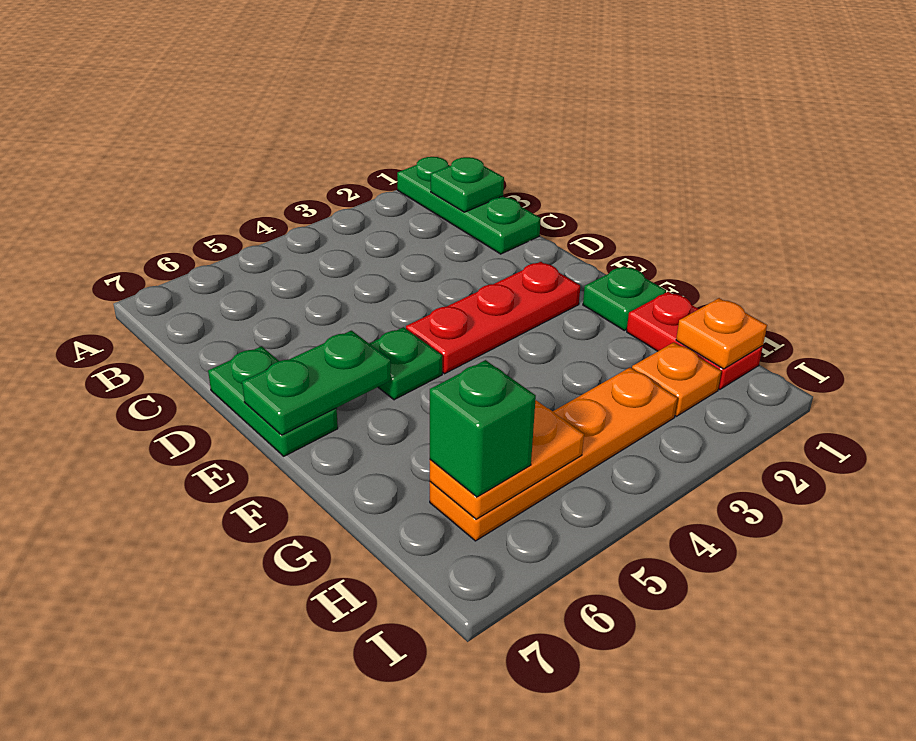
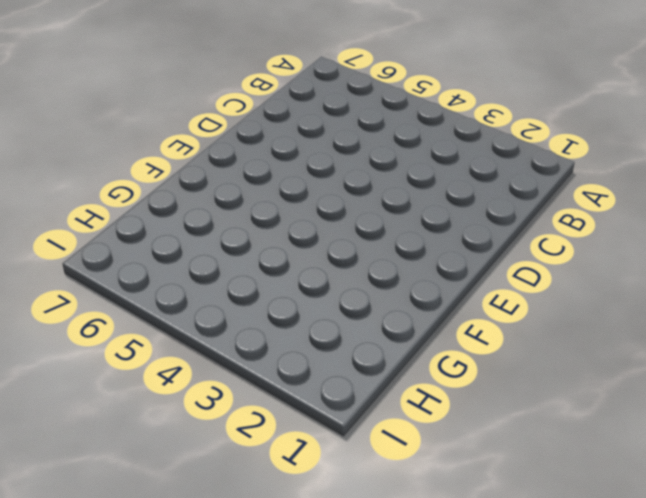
none -> green 1x3 plate [397,157,541,254]
none -> green 1x2 plate [208,346,338,456]
none -> red 1x3 plate [406,262,580,374]

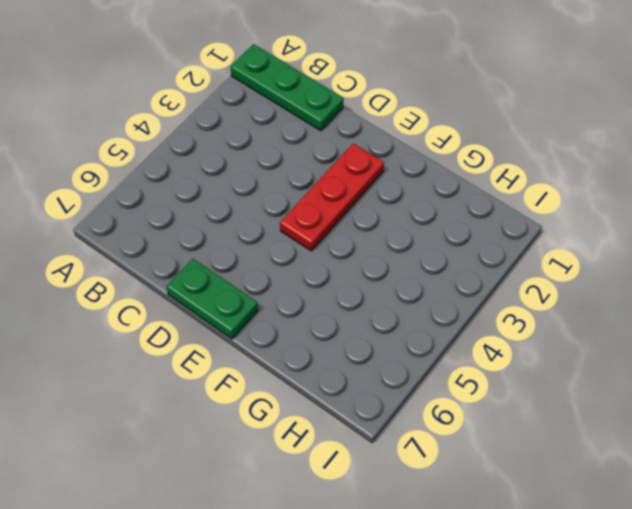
none -> green 1x1 plate [369,327,442,400]
none -> green 1x1 plate [583,266,666,330]
none -> red 1x2 plate [627,292,763,390]

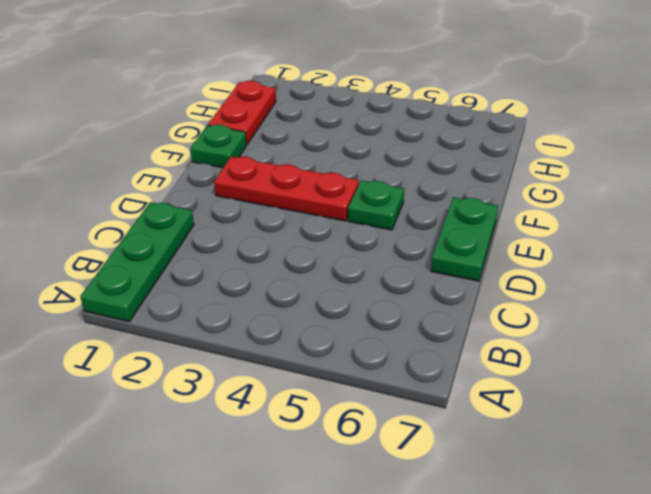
none -> orange 1x1 plate [632,342,721,416]
none -> orange 1x4 plate [430,367,678,541]
none -> green 1x1 plate [431,157,504,212]

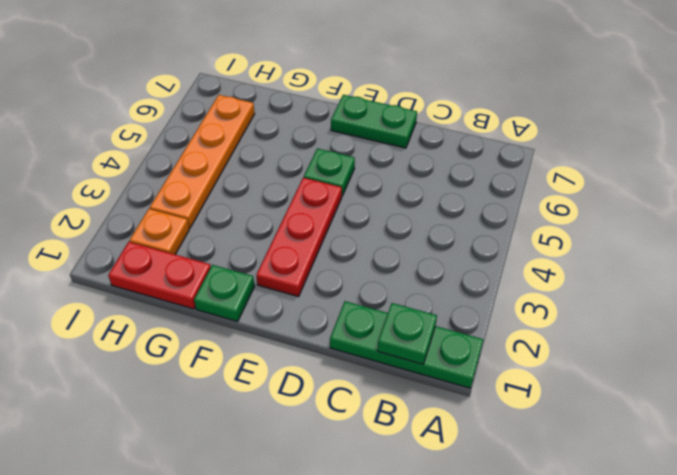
none -> green 1x2 plate [242,331,391,435]
none -> orange 1x1 plate [676,298,767,369]
none -> orange 1x2 plate [430,400,584,519]

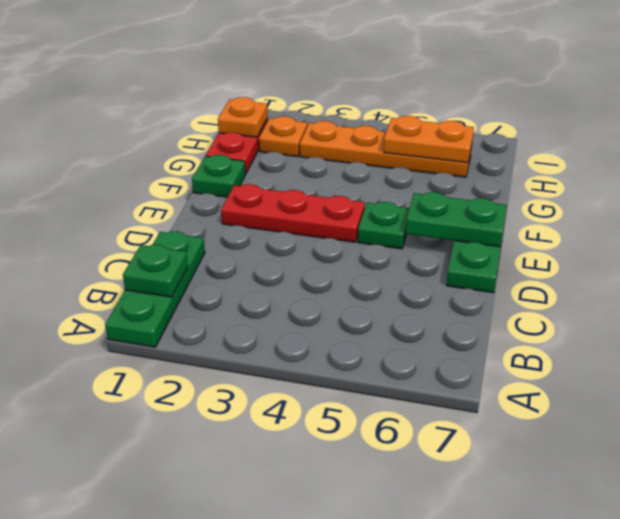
none -> green 1x1 brick [430,360,536,497]

